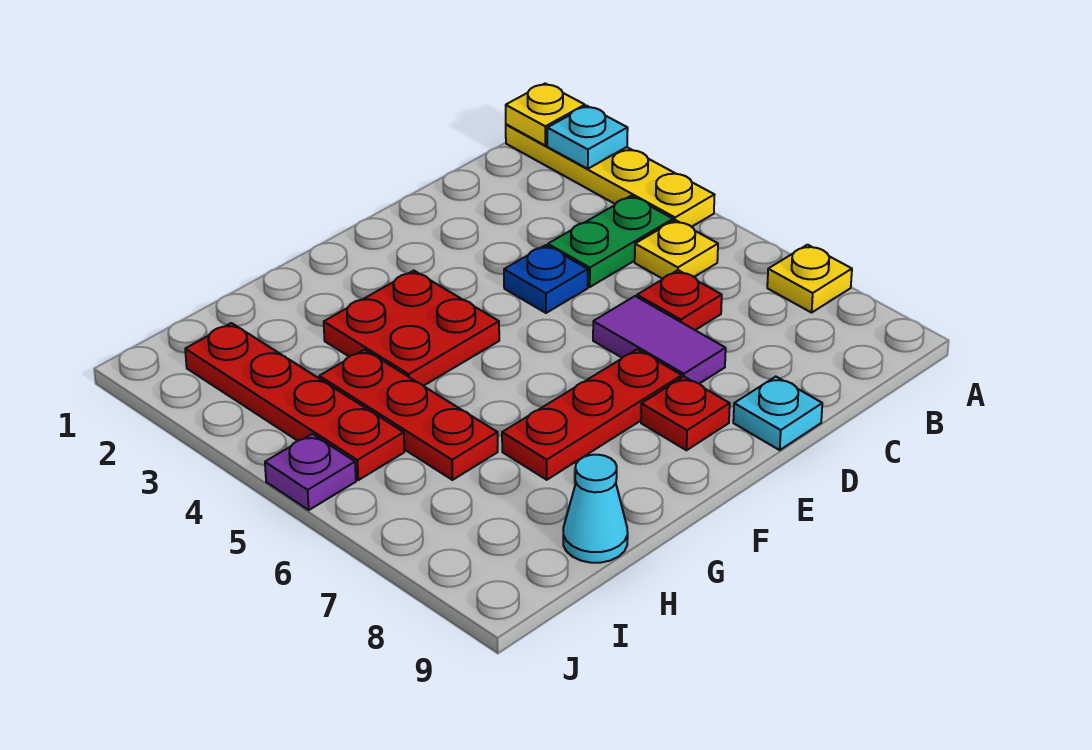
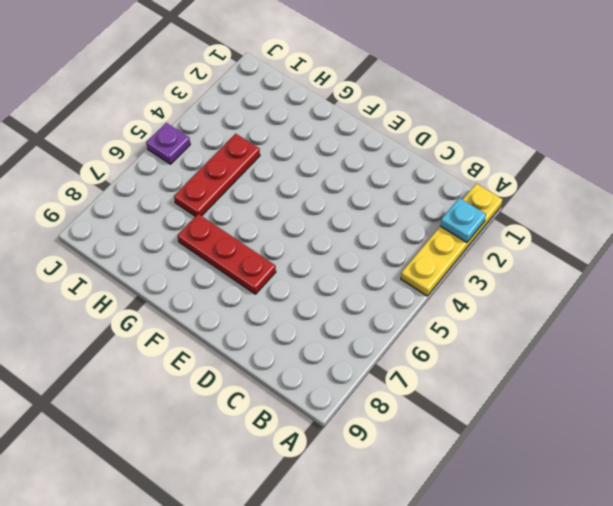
none -> yellow 1x1 plate [767,245,852,313]
none -> green 1x2 plate [548,196,673,287]
none -> yellow 1x1 plate [635,220,718,279]

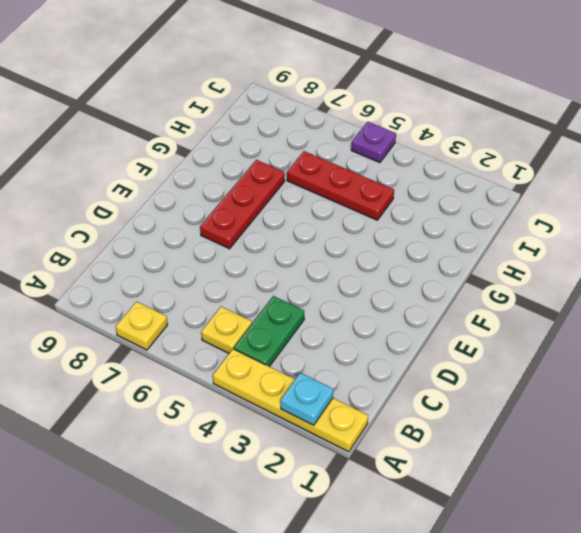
none -> red 1x1 plate [637,270,722,330]
none -> blue 1x1 plate [504,245,588,313]
none -> purple 1x2 tile [593,296,726,384]

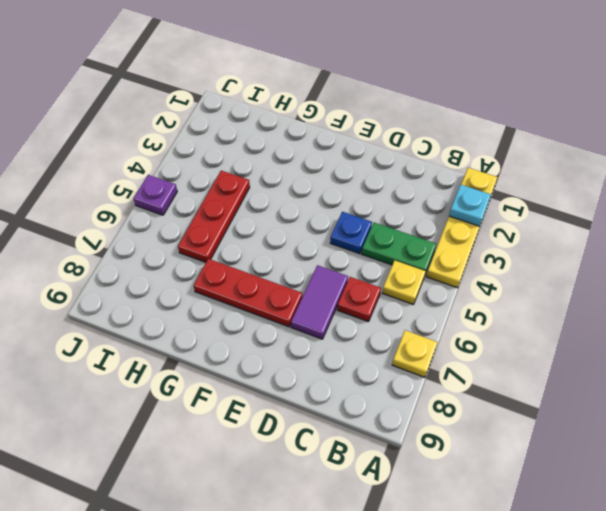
none -> cyan 1x1 plate [733,377,822,450]
none -> red 1x1 plate [641,377,730,450]
none -> red 2x2 plate [324,271,499,386]

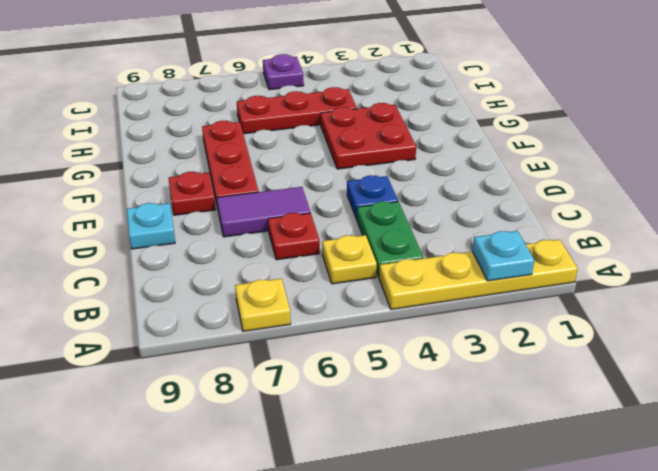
none -> cyan 1x1 cone [563,455,628,563]
none -> red 1x4 plate [185,323,404,480]
none -> yellow 1x1 plate [506,84,585,145]

